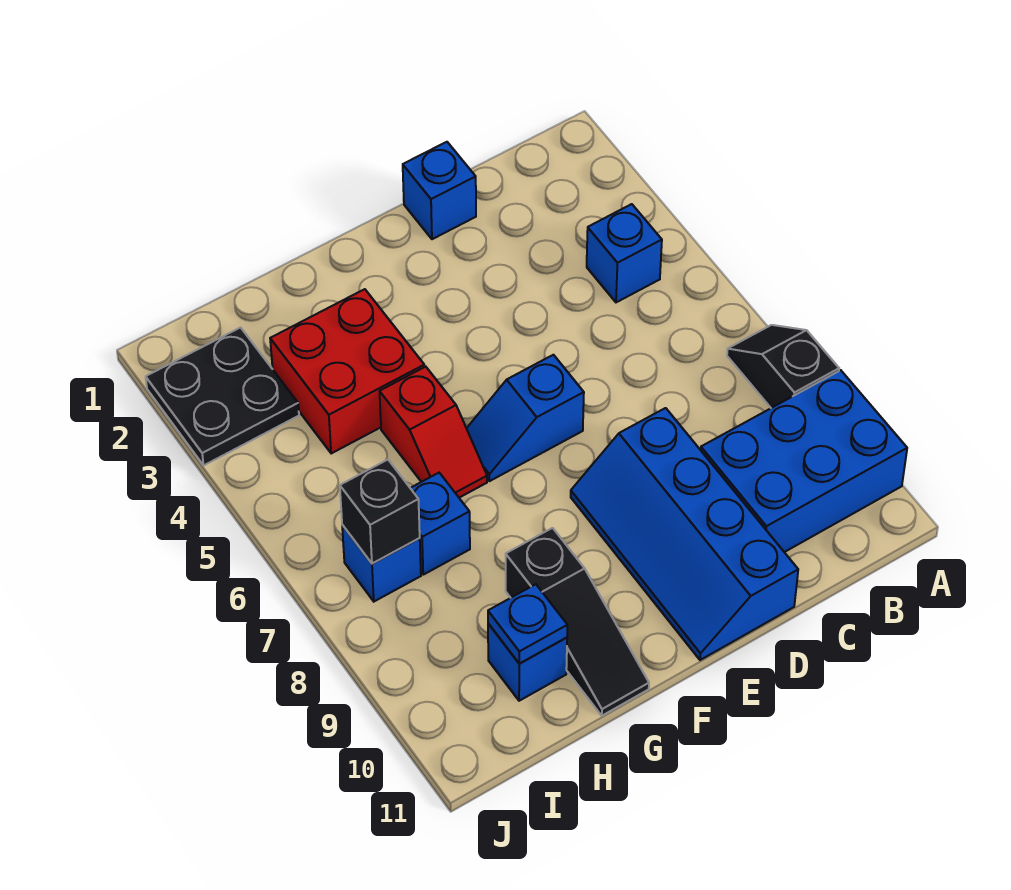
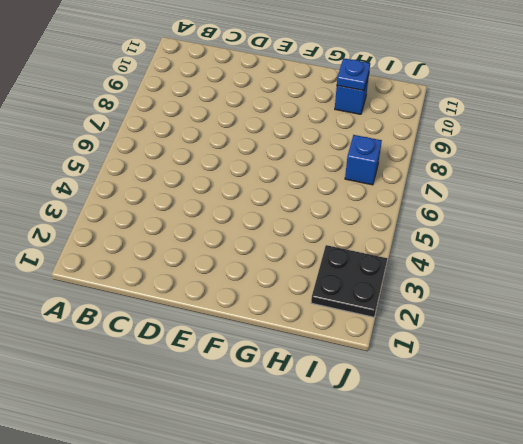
none -> black 1x2 slope [727,325,839,408]
none -> blue 2x3 brick [701,370,907,552]
none -> blue 1x1 brick [587,204,662,302]

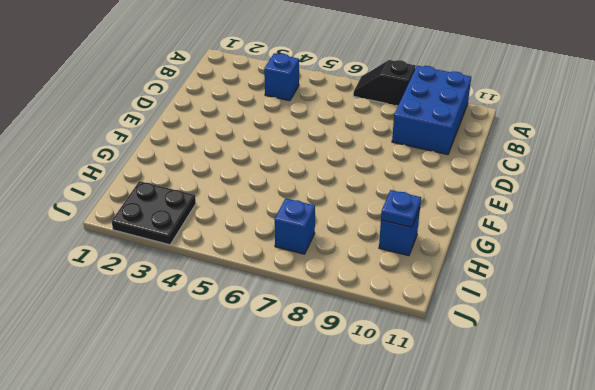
none -> blue 1x1 brick [403,142,476,239]
none -> blue 2x4 slope [571,408,798,660]
none -> blue 1x2 slope [466,355,584,481]

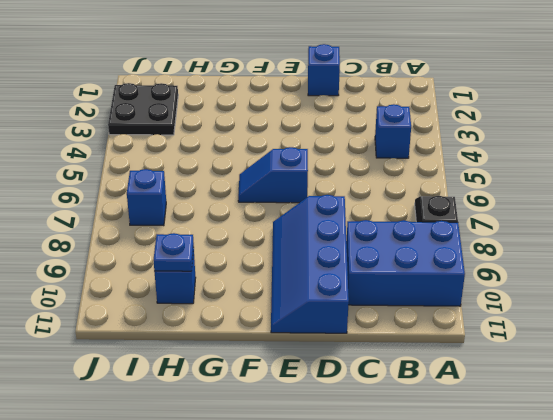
none -> red 2x2 brick [270,289,424,453]
none -> red 1x2 slope [379,367,487,498]
none -> black 1x3 slope [506,528,649,716]

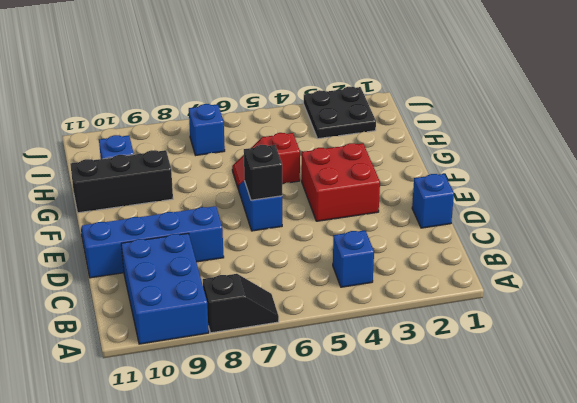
red 2x2 brick [302,143,380,221] -> red 2x2 brick moved to [270,289,424,453]
black 1x1 brick [244,145,282,200] -> black 1x1 brick moved to [340,460,420,564]
black 1x3 brick [70,150,173,213] -> black 1x3 slope [506,528,649,716]
none -> blue 1x1 brick [410,473,470,575]
none -> blue 1x1 plate [488,584,567,664]

